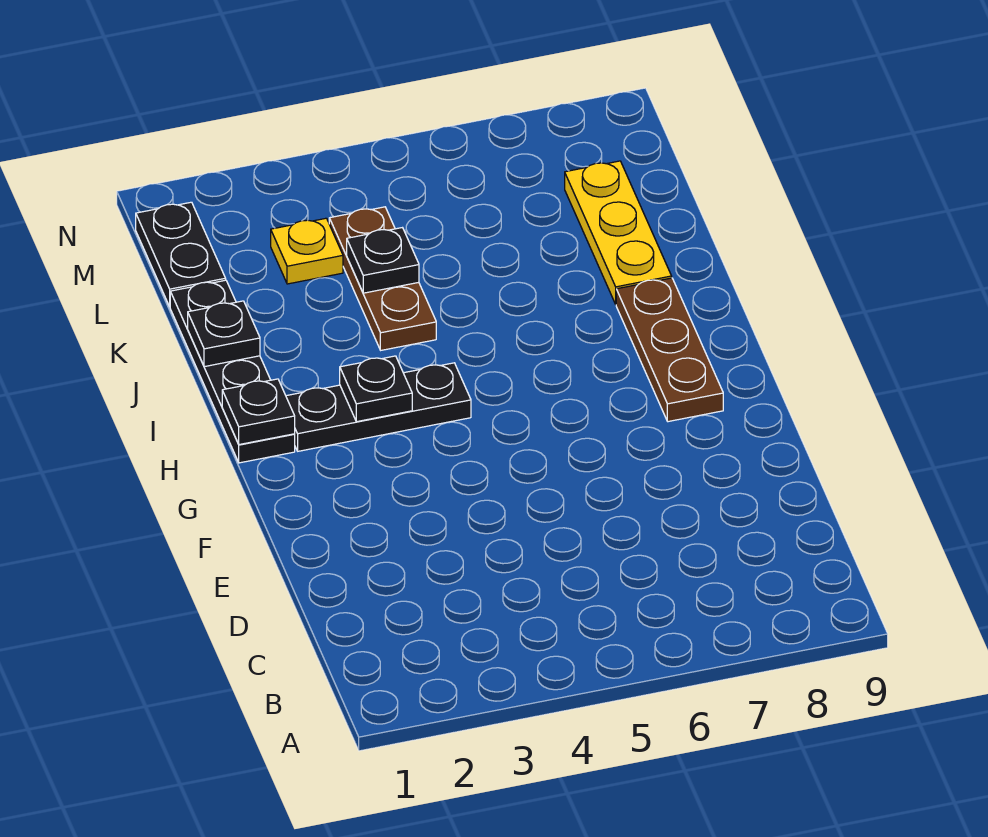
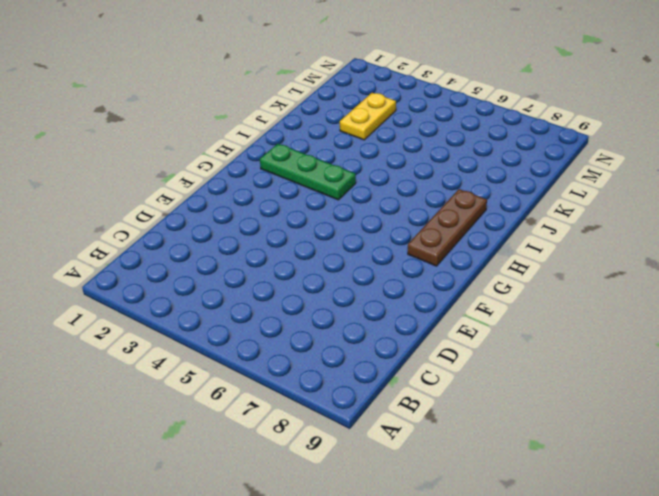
green 1x3 plate [260,144,356,200] -> black 1x3 plate [286,363,471,451]
yellow 1x2 plate [340,93,396,140] -> yellow 1x1 plate [271,218,343,284]
none -> black 1x4 plate [170,280,295,463]
none -> brown 1x3 plate [329,207,436,350]

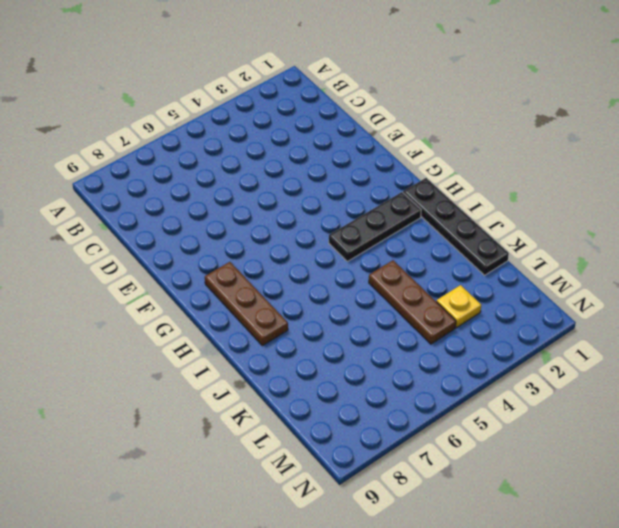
none -> yellow 1x3 plate [565,161,672,304]
none -> black 1x2 plate [136,202,226,307]

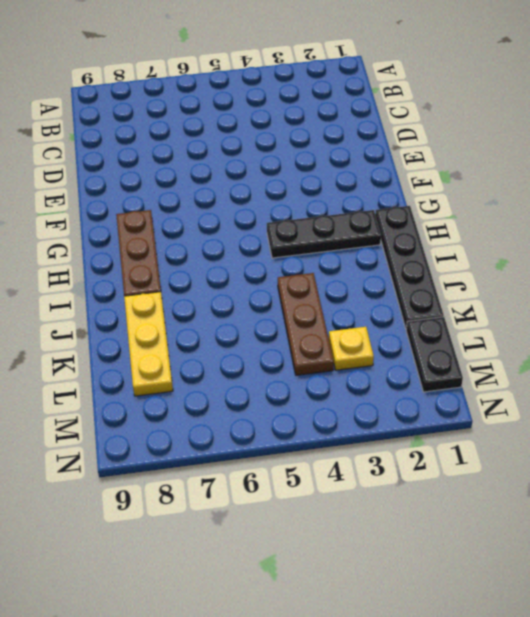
none -> black 1x1 plate [222,379,295,445]
none -> black 1x1 plate [340,356,412,422]

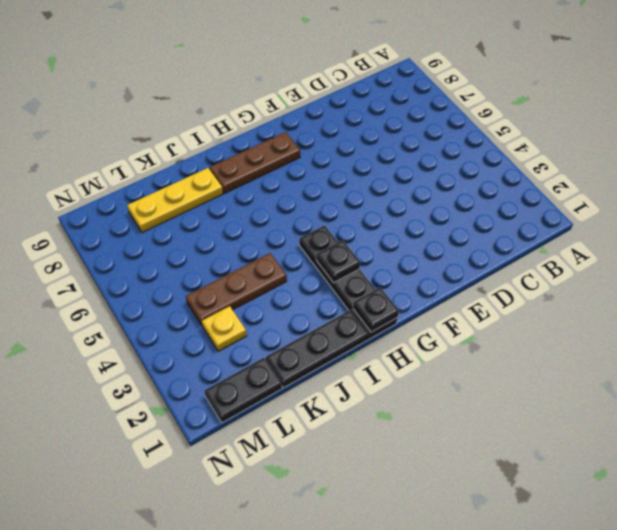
none -> black 1x1 plate [188,301,260,367]
none -> black 1x1 plate [347,228,419,293]

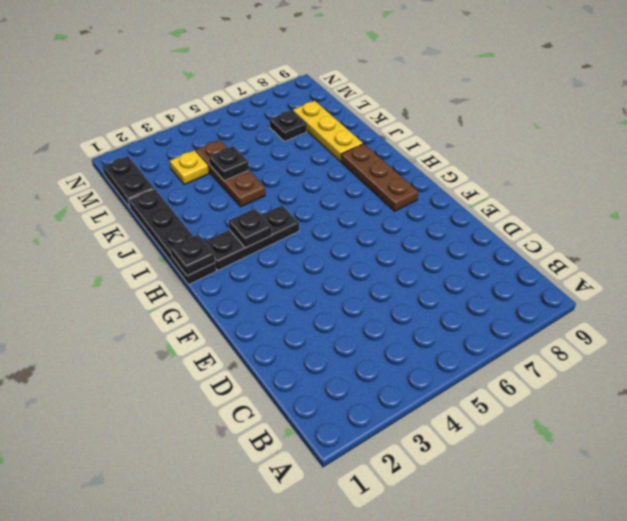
black 1x1 plate [270,110,307,141] -> black 1x1 plate moved to [188,301,260,367]

